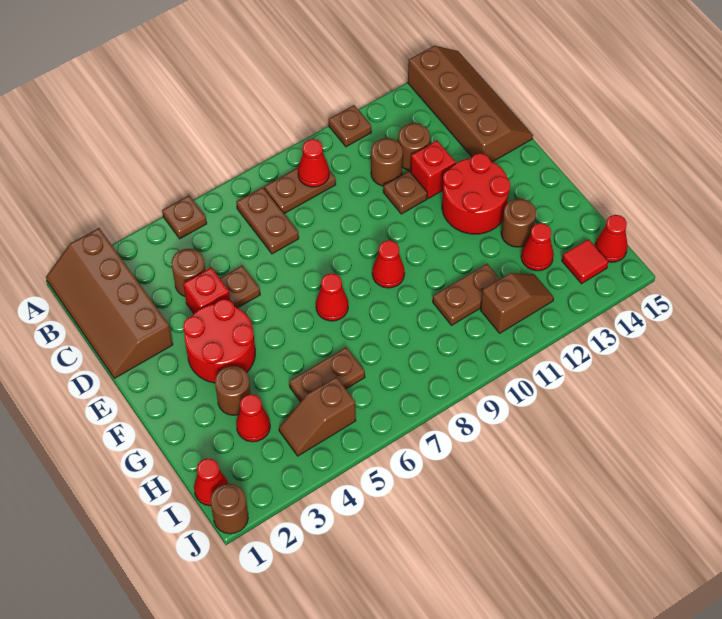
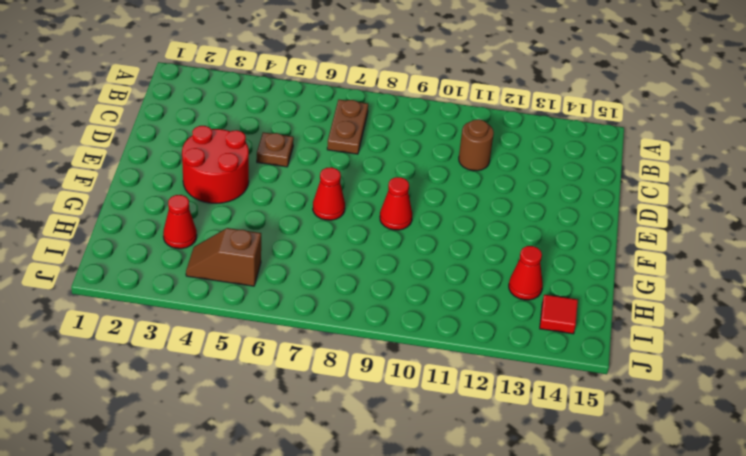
none -> brown 2x4 slope [46,228,173,378]
none -> brown 1x1 plate [162,195,207,239]
none -> brown 1x1 plate [329,105,371,147]
none -> brown 2x4 slope [408,46,533,162]

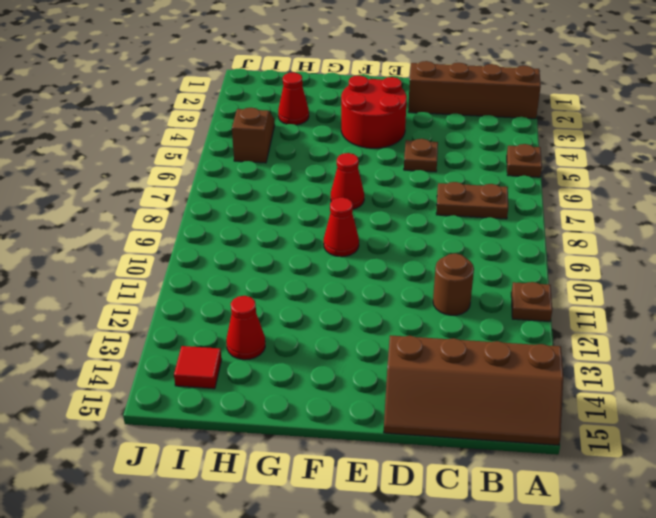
none -> brown 1x2 plate [264,168,336,214]
none -> brown 1x1 round brick [171,249,206,296]
none -> brown 1x1 round brick [398,123,430,171]
none -> red 1x1 brick [183,268,230,313]

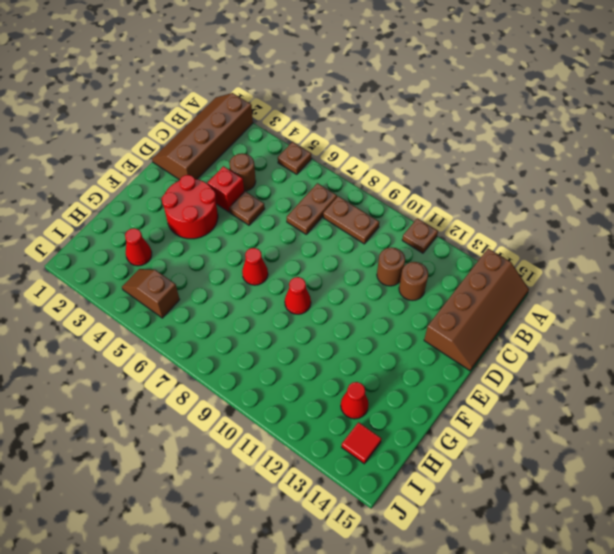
none -> brown 1x1 plate [383,171,427,214]
none -> red 1x1 brick [411,141,456,198]
none -> red 2x2 round brick [442,153,510,234]
none -> brown 1x1 round brick [215,366,251,415]

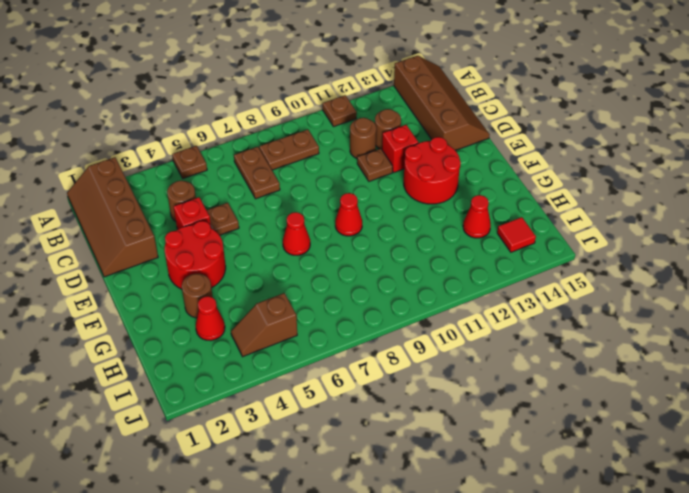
none -> brown 1x1 round brick [501,199,536,247]
none -> brown 1x2 plate [289,347,365,402]
none -> brown 1x2 plate [433,264,500,325]
none -> red 1x1 cone [194,458,228,506]

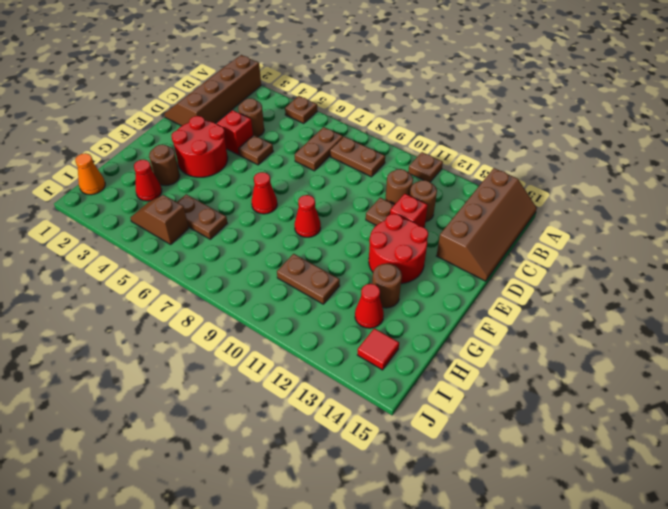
orange 1x1 cone [75,153,105,195] -> red 1x1 cone [194,458,228,506]
none -> brown 1x2 slope [480,273,554,333]
none -> red 1x1 cone [595,215,628,262]
none -> brown 1x1 round brick [210,484,248,534]
none -> red 1x1 cone [298,139,329,187]

